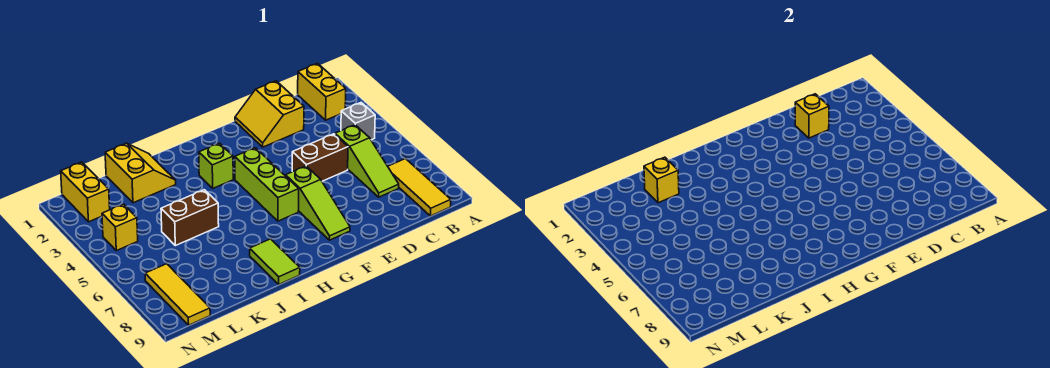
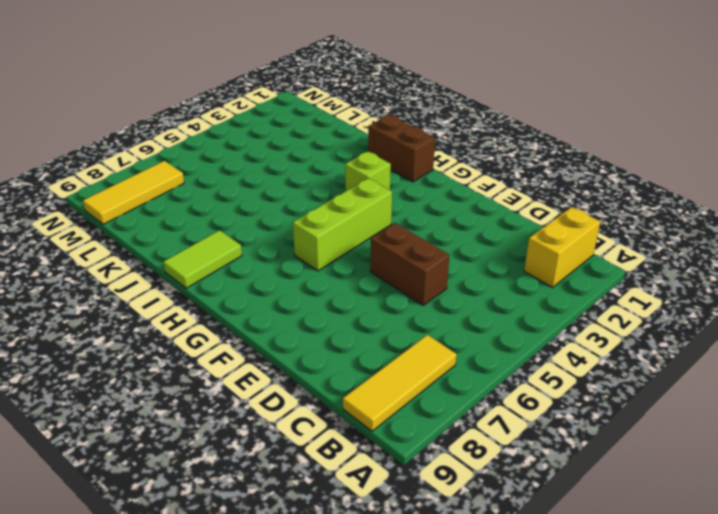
brown 1x2 brick [368,115,435,182] -> brown 1x2 brick moved to [161,190,219,246]
none -> grey 1x1 brick [341,103,375,140]
none -> lime 1x3 slope [335,125,399,197]
none -> yellow 2x2 slope [235,81,304,147]

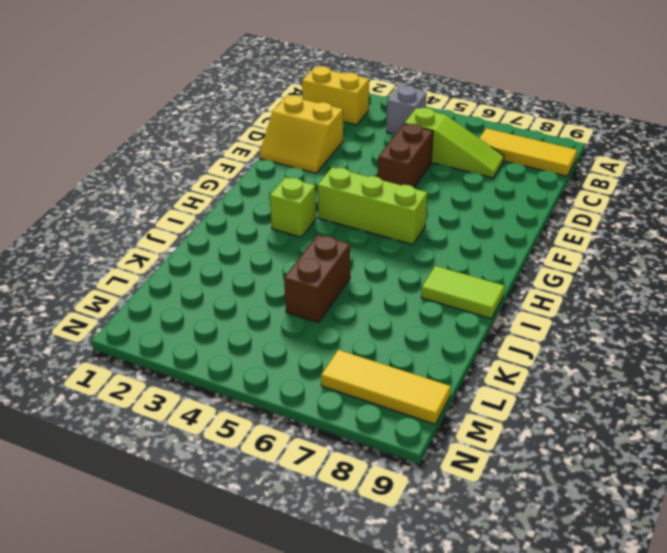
none -> lime 1x3 slope [286,166,350,240]
none -> yellow 2x2 slope [105,143,176,203]
none -> yellow 1x2 brick [61,162,110,222]

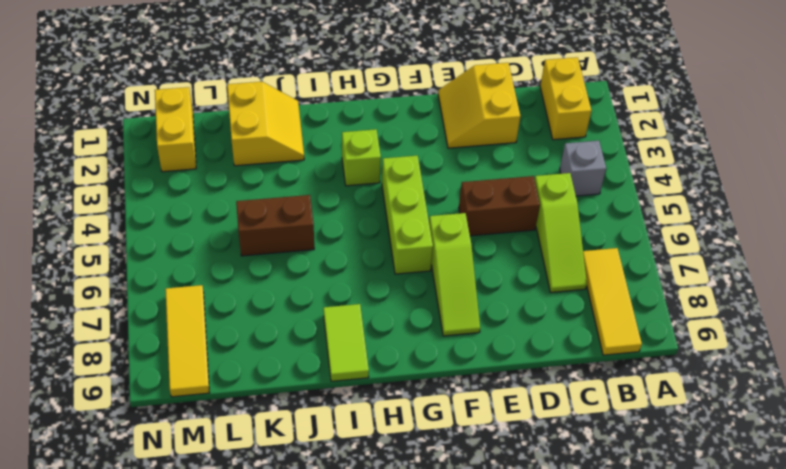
none -> yellow 1x1 brick [102,204,138,251]
none -> yellow 1x1 brick [795,94,829,138]
none -> yellow 1x1 brick [644,157,679,203]

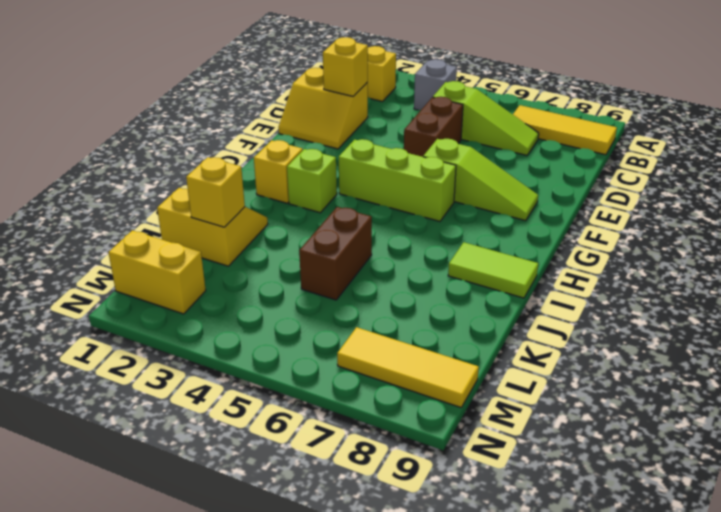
yellow 1x1 brick [254,140,303,203] -> yellow 1x1 brick moved to [102,204,138,251]

